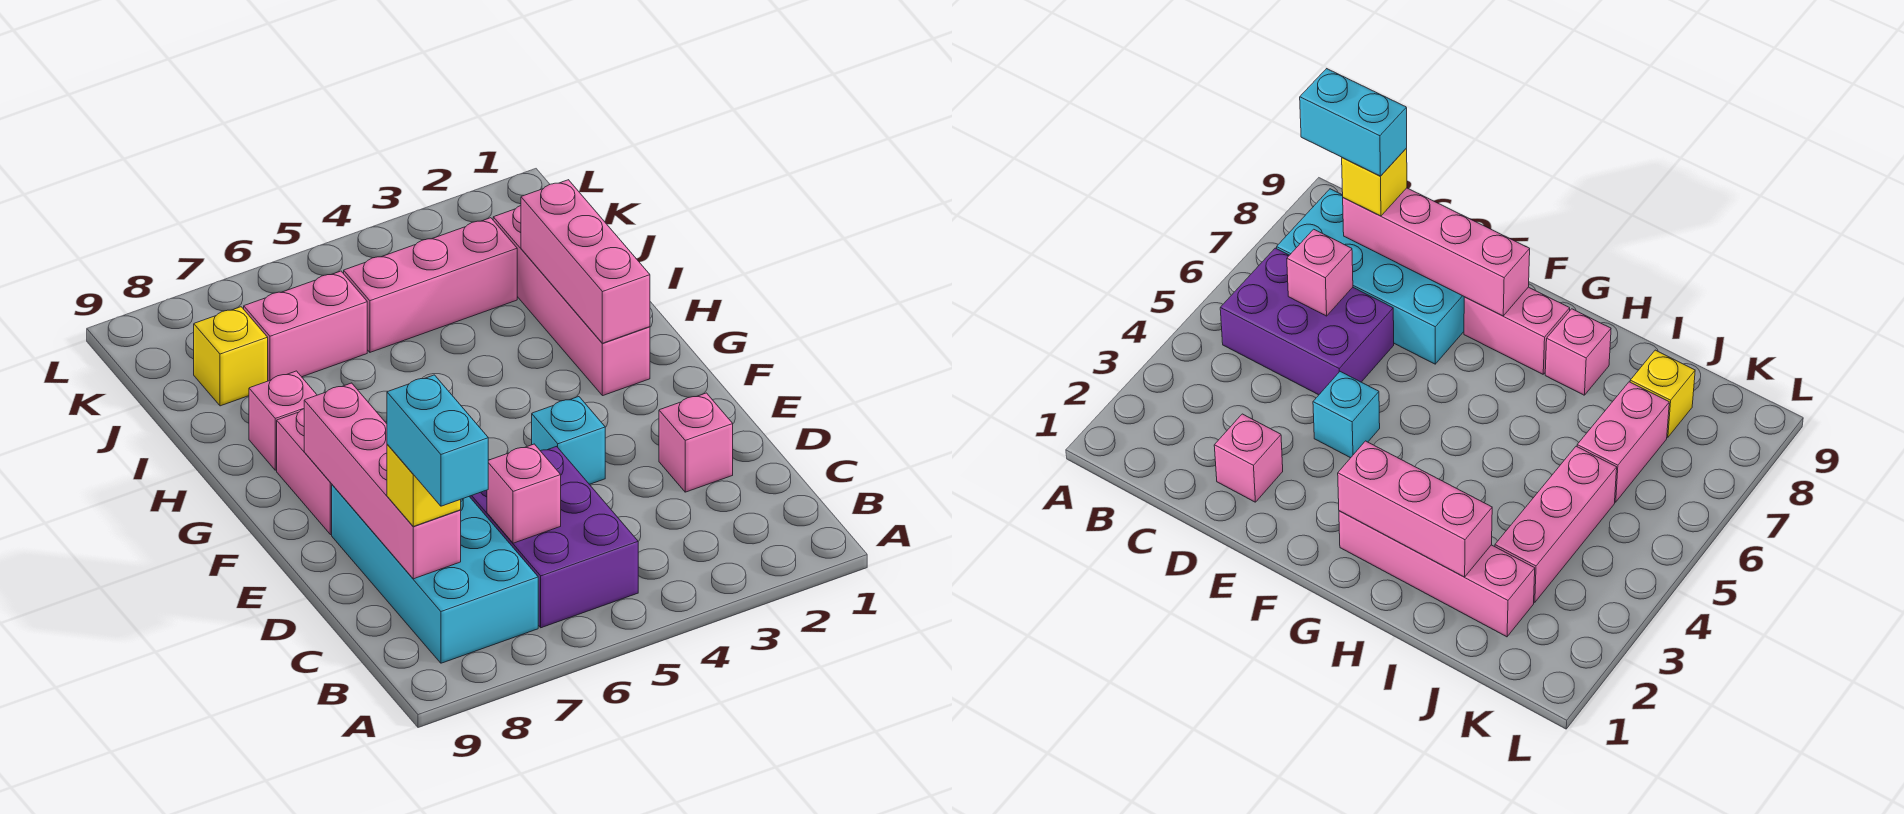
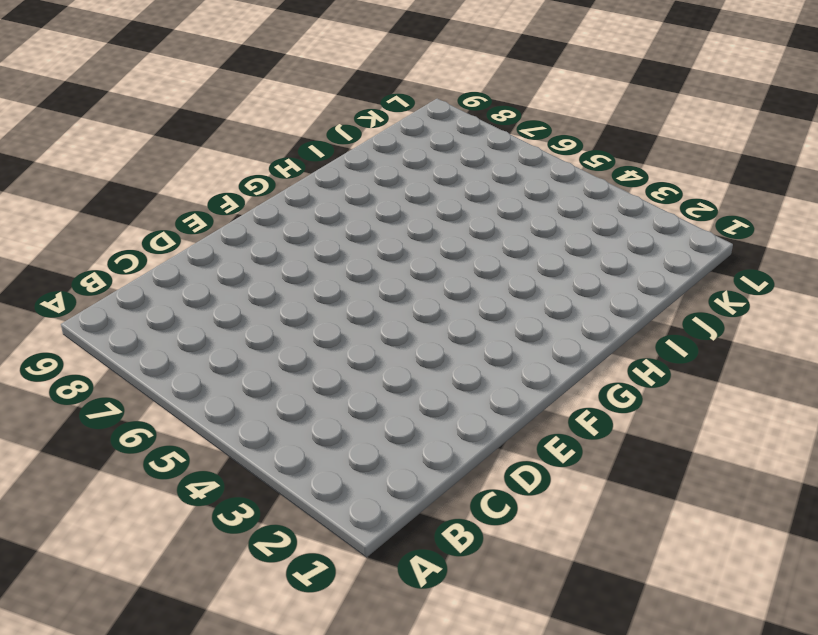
none -> purple 2x3 brick [469,446,638,628]
none -> cyan 2x4 brick [332,485,538,663]
none -> pink 1x1 brick [659,393,733,492]

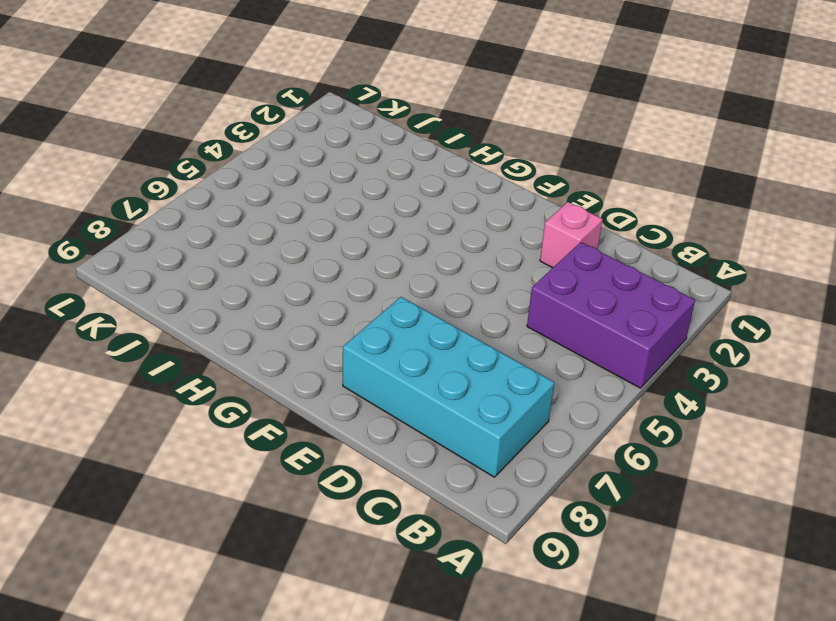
purple 2x3 brick [527,242,695,388] -> purple 2x3 brick moved to [469,446,638,628]
none -> cyan 1x1 brick [532,397,605,484]
none -> pink 1x2 brick [277,409,332,535]
none -> pink 1x4 brick [493,206,650,396]

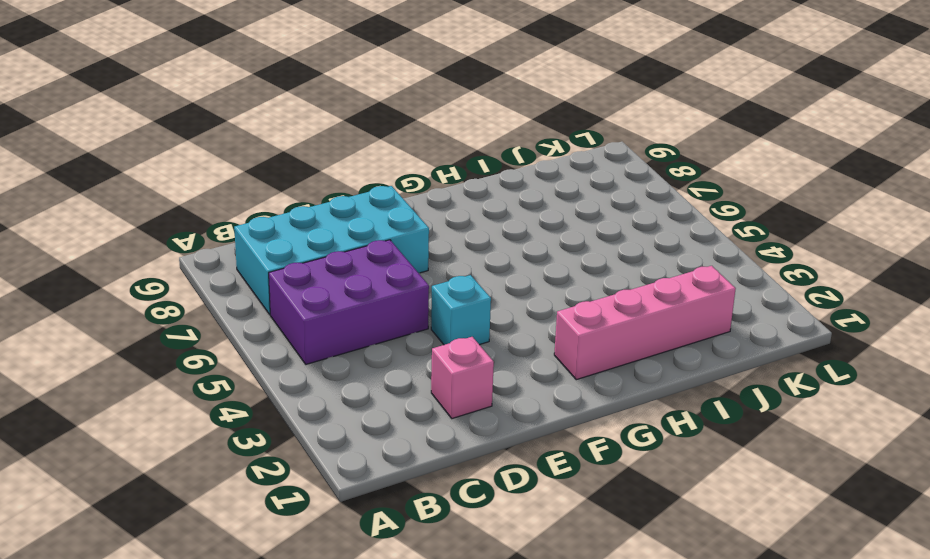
none -> pink 1x2 brick [277,409,332,535]
none -> pink 1x1 brick [249,371,317,470]
none -> pink 1x3 brick [344,218,517,352]

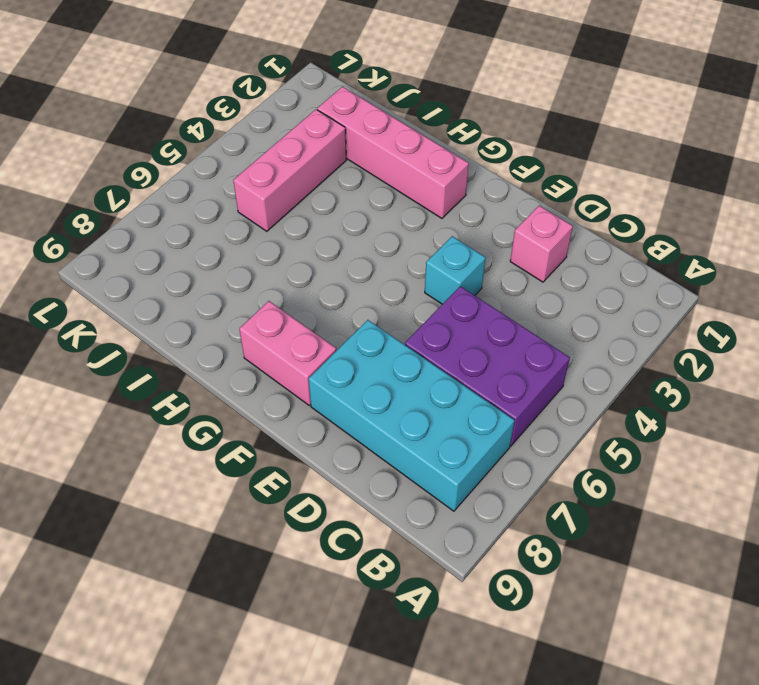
none -> pink 1x1 brick [249,371,317,470]
none -> pink 1x2 brick [244,271,367,381]
none -> yellow 1x1 brick [194,307,268,406]

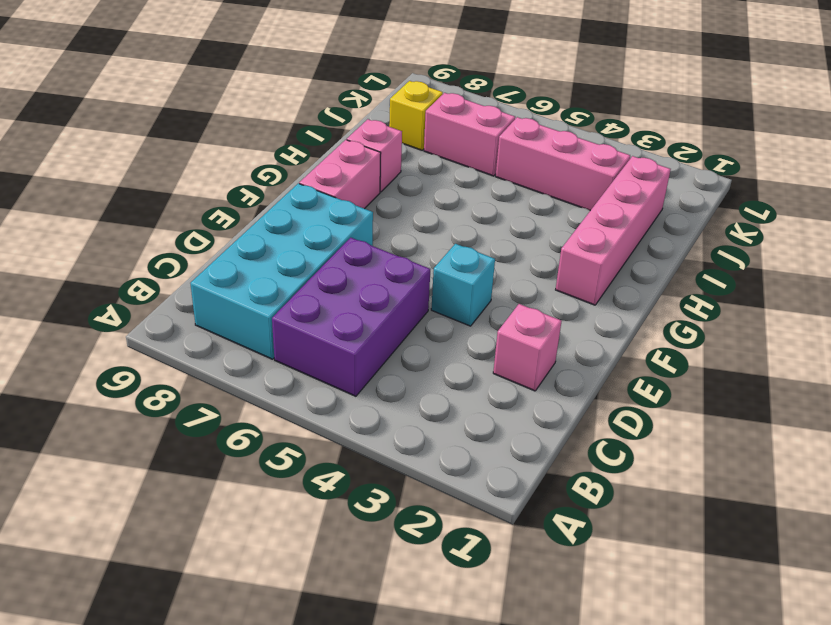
none -> pink 1x1 brick [487,444,561,543]
none -> pink 1x4 brick [304,383,461,579]
none -> pink 1x3 brick [521,180,650,343]

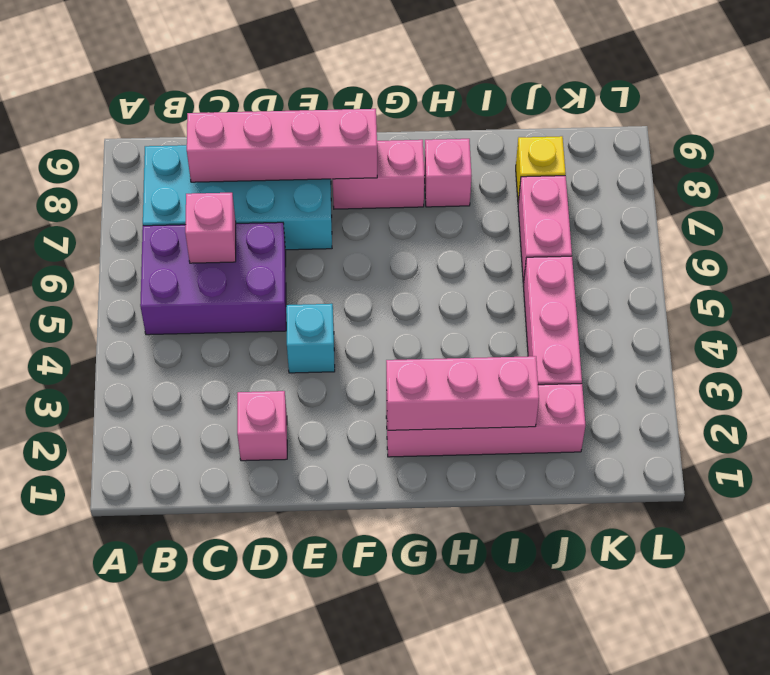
none -> yellow 1x1 brick [387,444,461,526]
none -> cyan 1x2 brick [387,375,488,506]

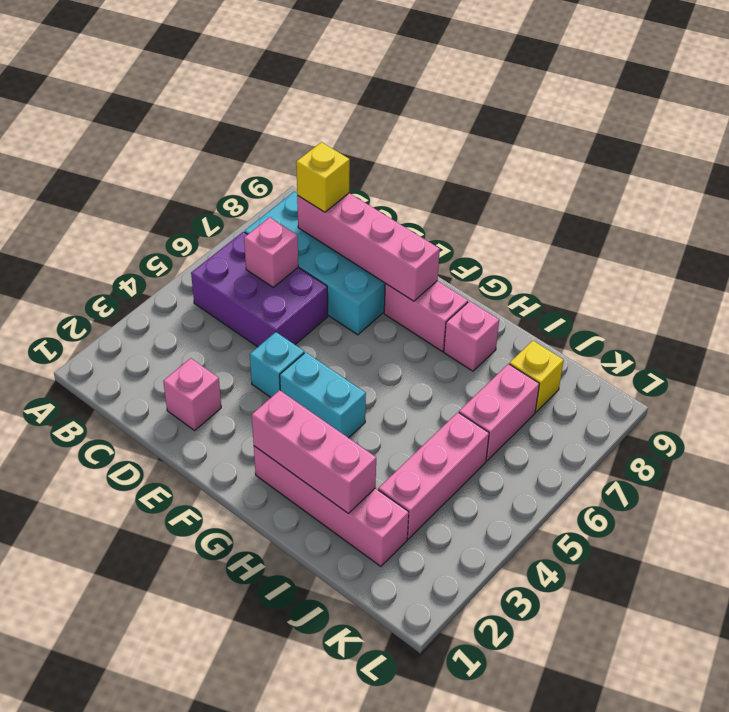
cyan 1x2 brick [280,352,366,438] -> cyan 1x2 brick moved to [387,375,488,506]

